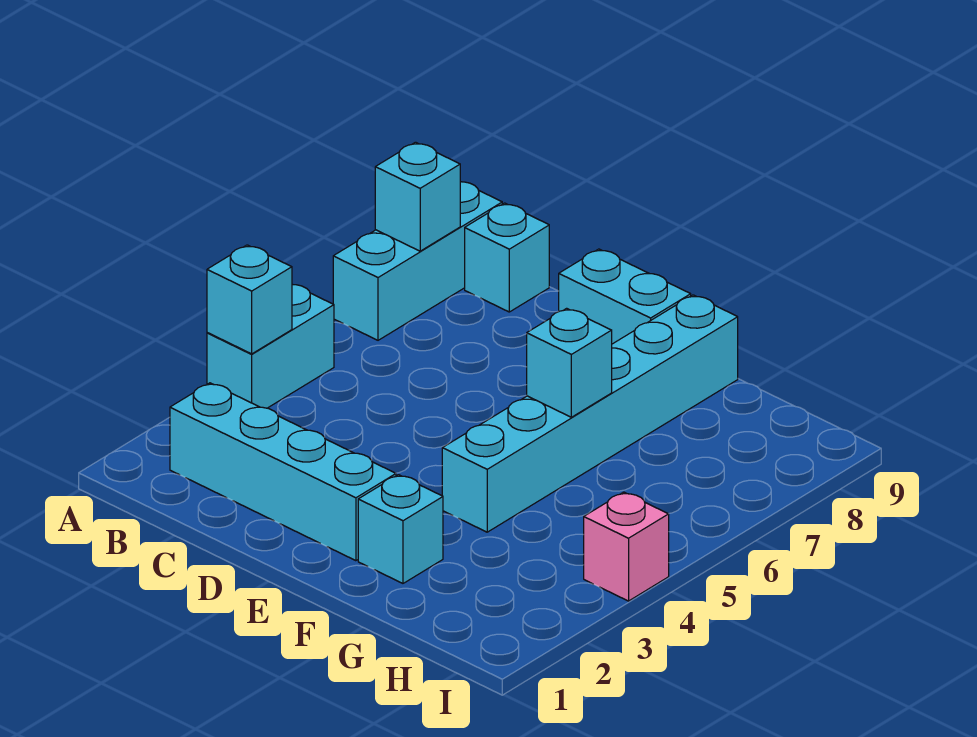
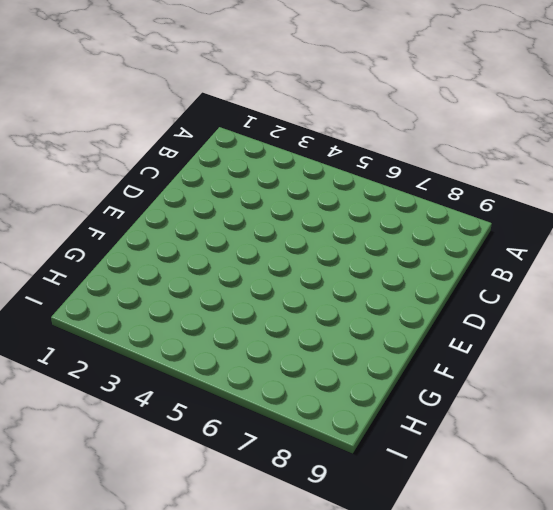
none -> cyan 1x2 brick [207,285,334,408]
none -> cyan 1x3 brick [333,182,502,340]

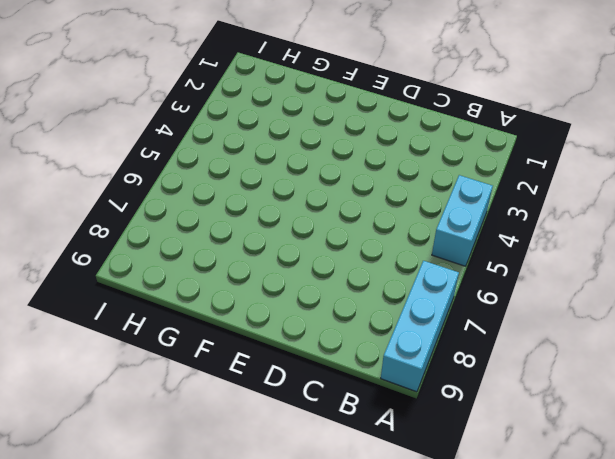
none -> cyan 1x4 brick [170,383,396,561]
none -> cyan 1x1 brick [465,203,549,312]

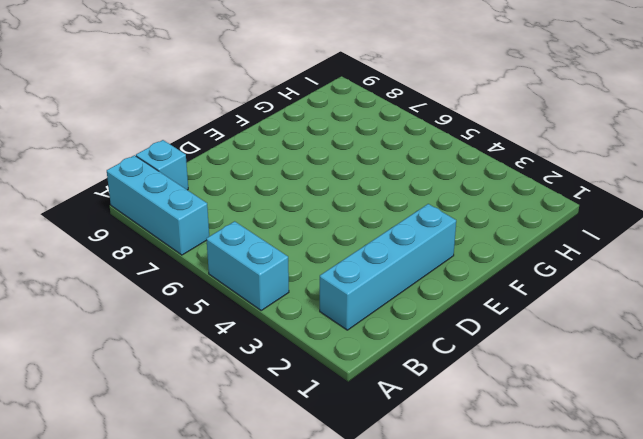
none -> cyan 1x2 brick [559,249,691,344]
none -> cyan 1x1 brick [358,475,443,583]

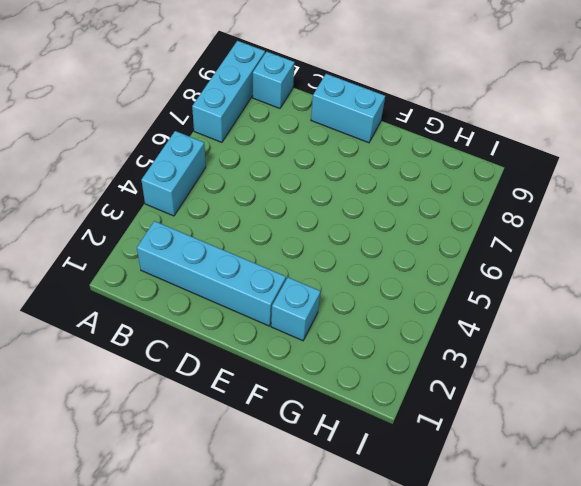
none -> cyan 1x6 brick [442,295,738,532]
none -> pink 1x1 brick [584,492,669,601]

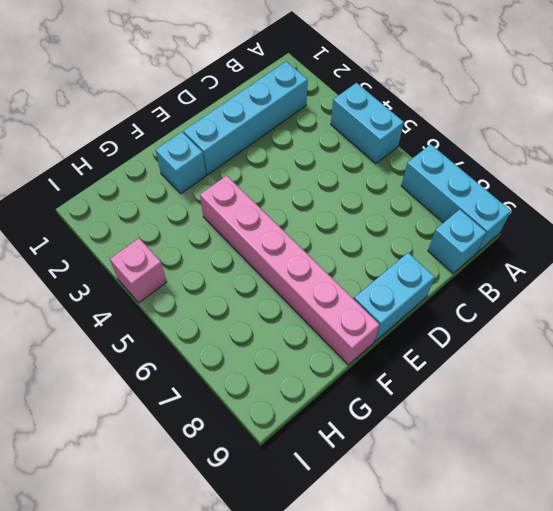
pink 1x6 brick [200,175,380,365] -> cyan 1x6 brick [442,295,738,532]
none -> cyan 1x1 brick [207,245,292,354]
none -> cyan 1x1 brick [375,142,460,251]

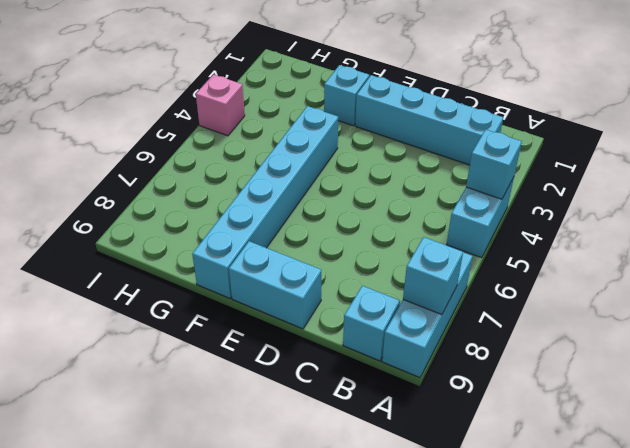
none -> cyan 1x1 brick [527,308,612,417]

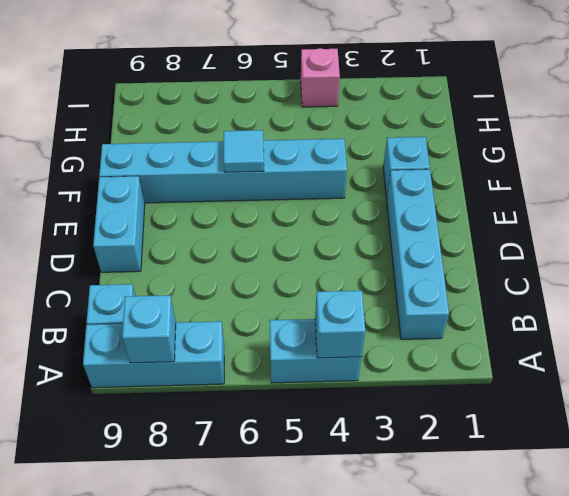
cyan 1x1 tile [224,130,264,172] -> cyan 1x1 brick [527,308,612,417]

